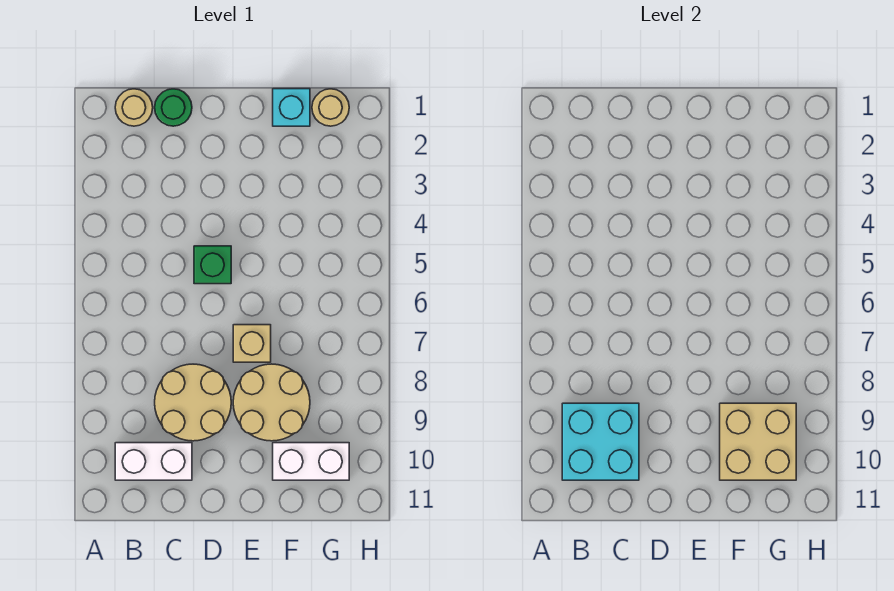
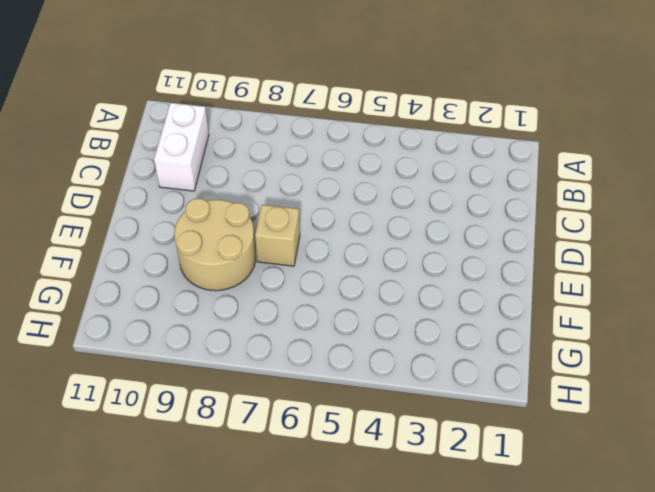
none -> tan 1x1 round brick [115,89,153,126]
none -> green 1x1 round brick [155,89,192,126]
none -> tan 2x2 round brick [155,364,231,441]

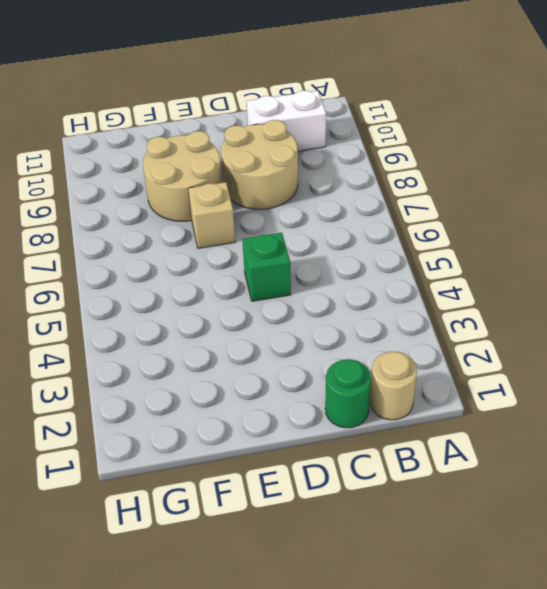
none -> cyan 1x1 brick [273,89,310,126]
none -> white 1x2 brick [273,443,349,480]
none -> tan 1x1 round brick [312,89,349,126]

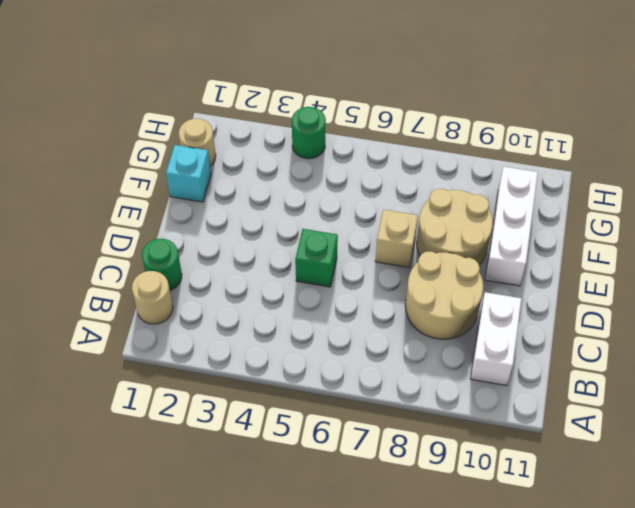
white 1x3 brick [485,167,538,286] -> white 1x2 brick [273,443,349,480]
green 1x1 round brick [292,107,326,159] -> none
none -> cyan 2x2 brick [562,403,639,480]
none -> tan 2x2 brick [720,403,796,480]

